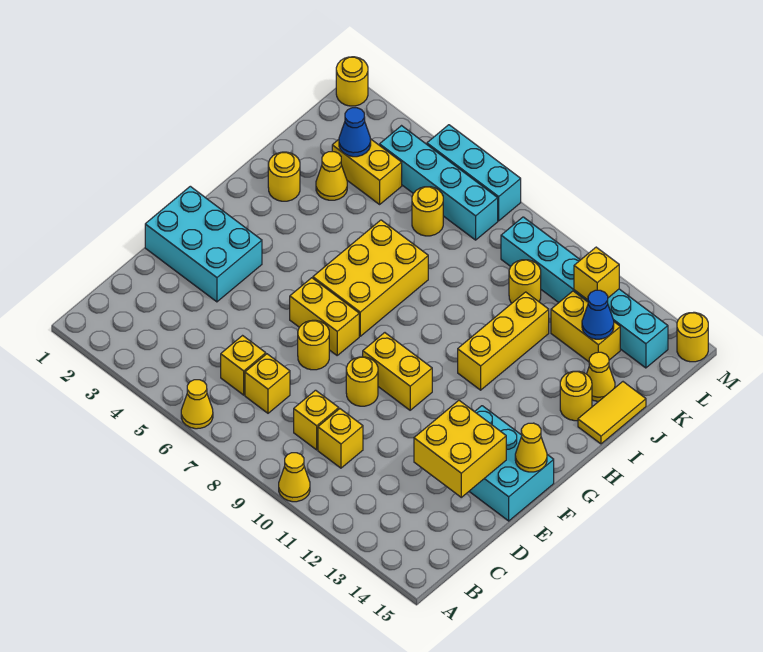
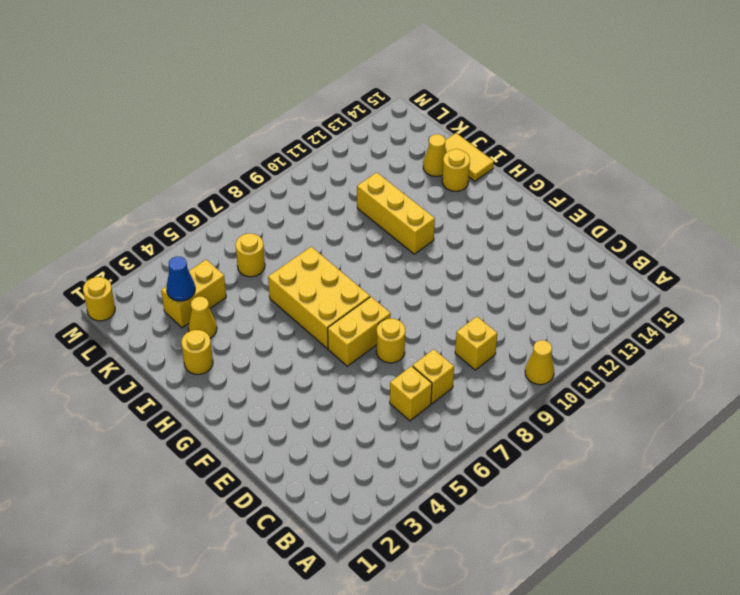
none -> yellow 1x1 cone [181,380,213,429]
none -> yellow 1x1 brick [318,409,363,468]
none -> cyan 2x3 brick [145,186,262,302]
none -> yellow 1x1 round brick [346,357,378,406]

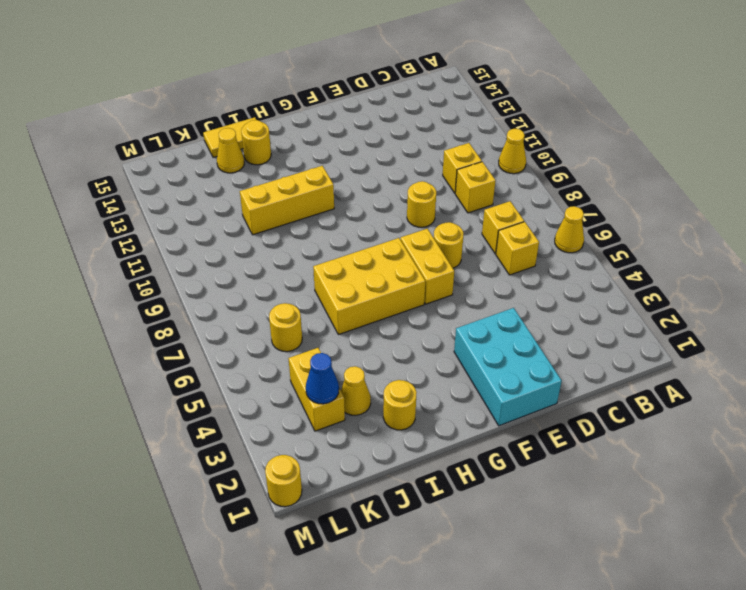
none -> cyan 2x3 brick [469,406,554,521]
none -> yellow 1x2 brick [363,333,432,410]
none -> yellow 1x1 round brick [509,260,541,303]
none -> yellow 1x2 brick [551,291,620,362]

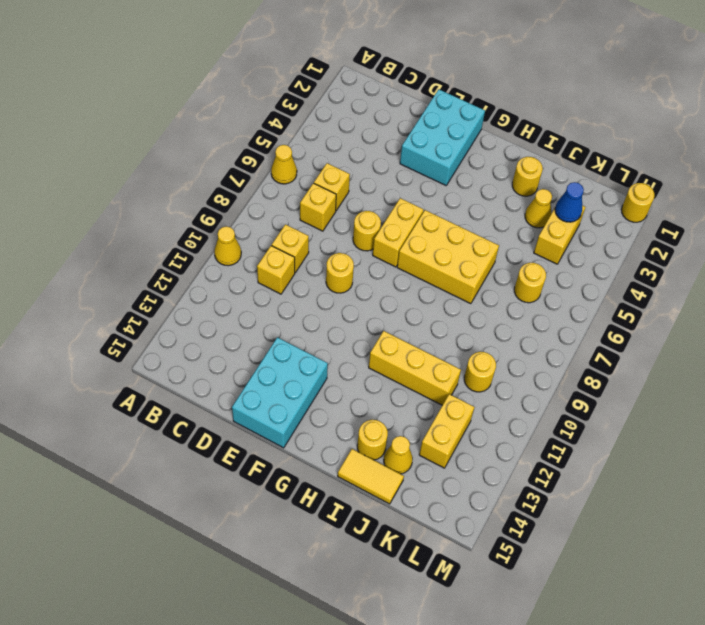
none -> yellow 1x2 brick [363,333,432,410]
none -> cyan 1x4 brick [380,126,498,240]
none -> cyan 1x6 brick [501,217,668,368]
none -> cyan 1x3 brick [427,125,521,221]

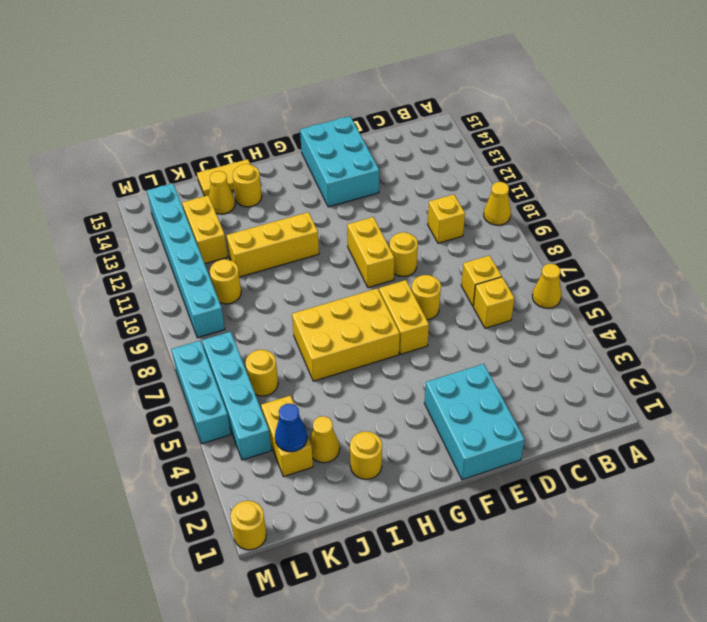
none -> yellow 1x1 brick [294,390,339,450]
none -> yellow 1x1 round brick [677,312,708,362]
none -> yellow 2x2 brick [414,400,506,497]
none -> yellow 1x1 cone [515,423,547,472]

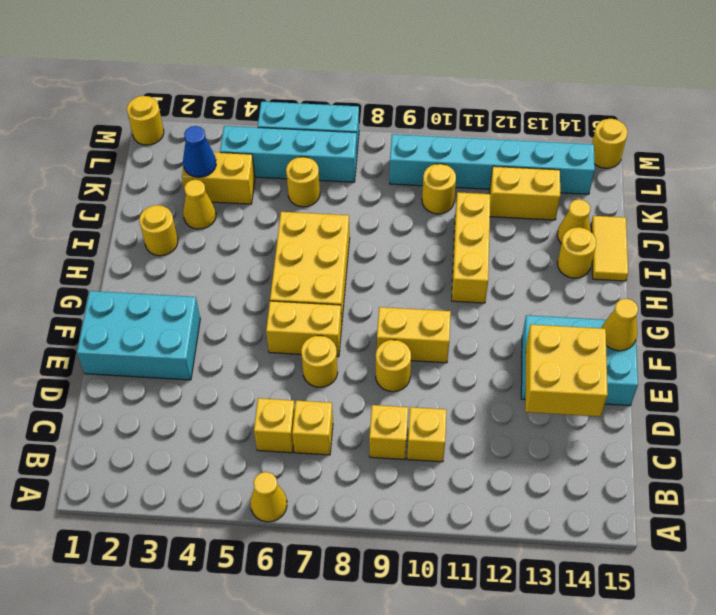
none -> yellow 1x1 cone [279,453,310,502]
none -> blue 1x1 cone [582,290,614,339]
none -> yellow 1x1 brick [574,247,619,300]

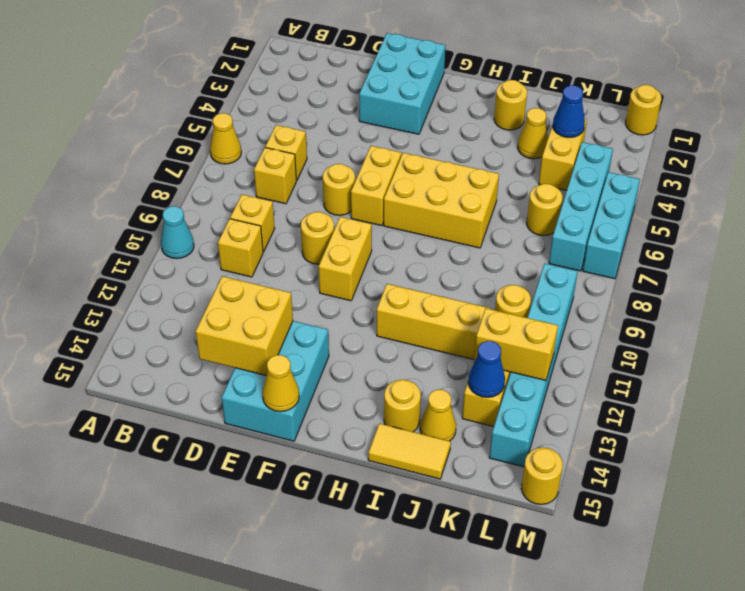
cyan 1x1 cone [161,206,194,259] -> yellow 1x1 cone [279,453,310,502]
yellow 1x2 brick [474,308,558,380] -> yellow 1x1 brick [574,247,619,300]

